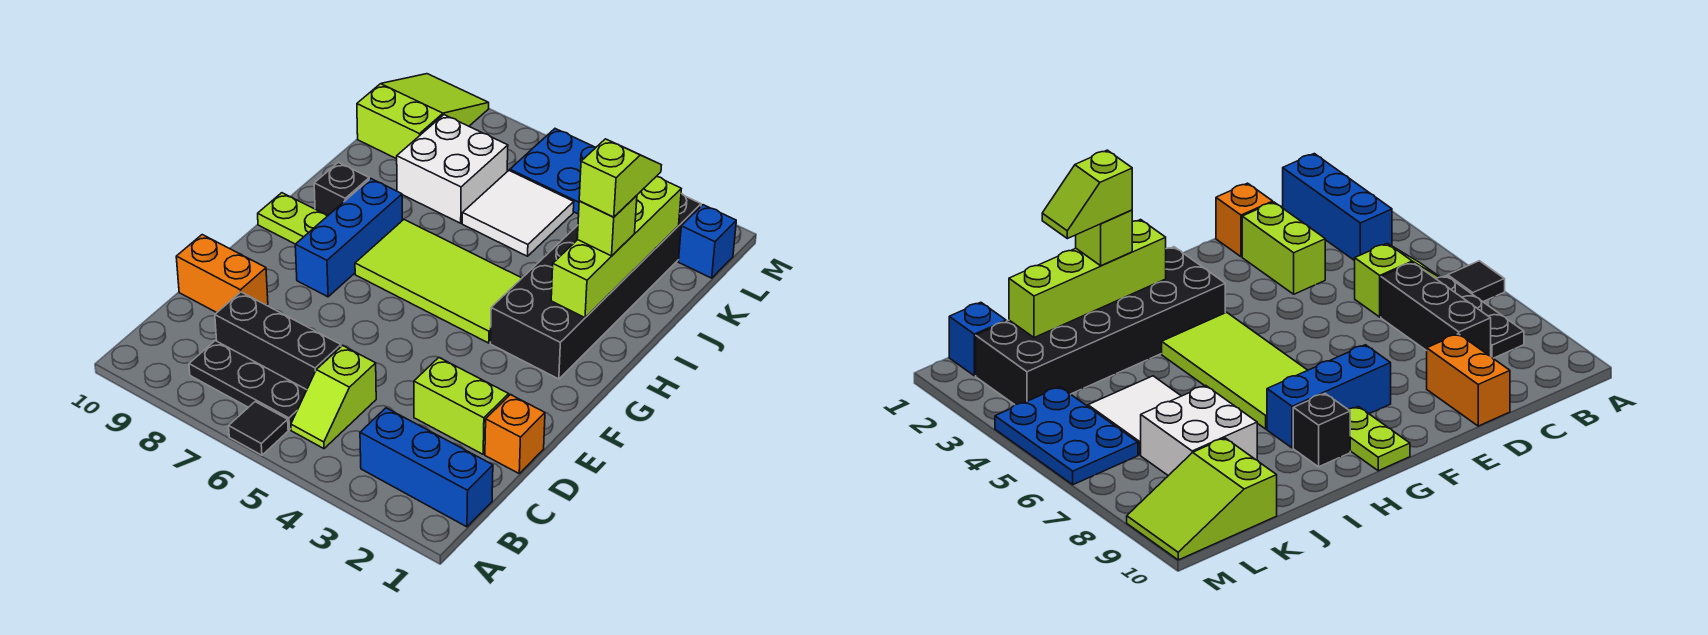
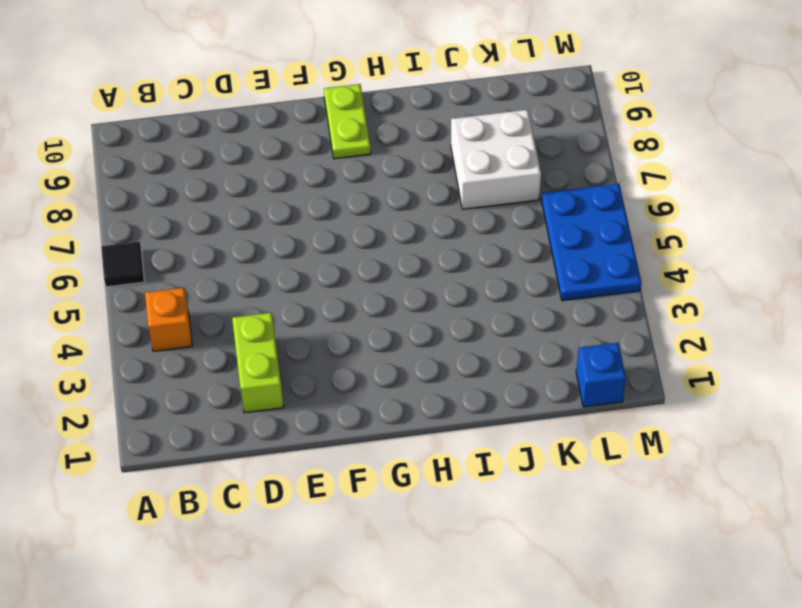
orange 1x1 brick [145,288,192,351] -> orange 1x1 brick moved to [485,395,545,473]
none -> blue 1x3 brick [360,408,493,527]
none -> lime 1x2 slope [291,346,376,449]
none -> black 1x3 plate [189,341,307,430]

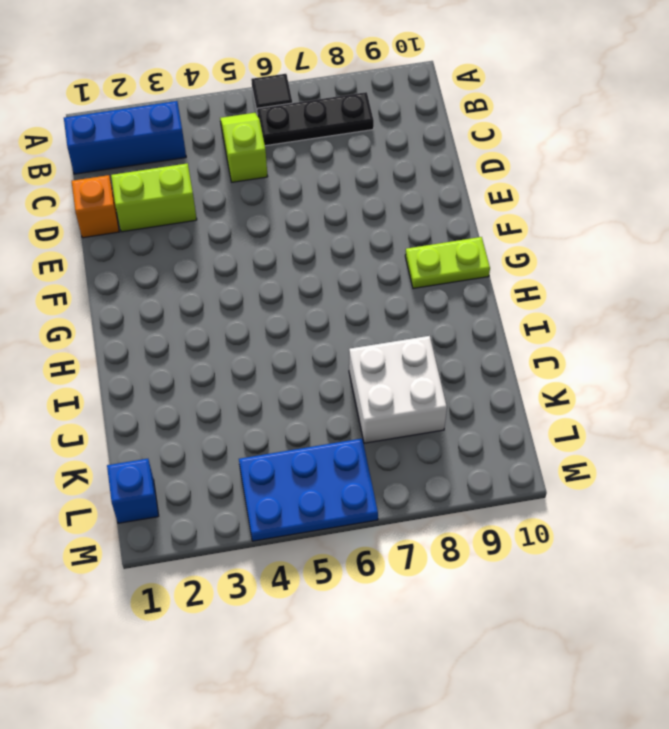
none -> black 1x3 brick [215,292,341,390]
none -> orange 1x2 brick [176,235,268,313]
none -> blue 1x3 brick [295,179,402,297]

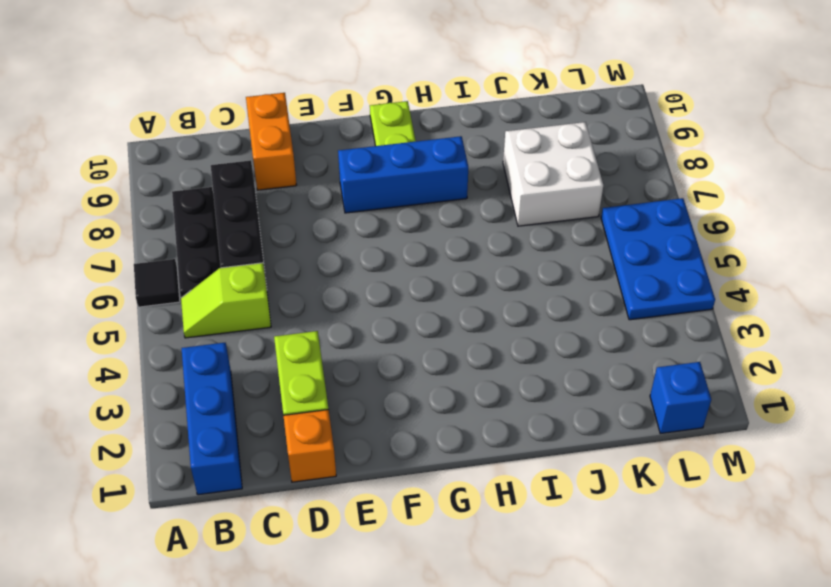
none -> black 2x6 brick [490,193,701,379]
none -> lime 2x4 tile [355,220,522,343]
none -> black 1x1 brick [314,162,369,216]

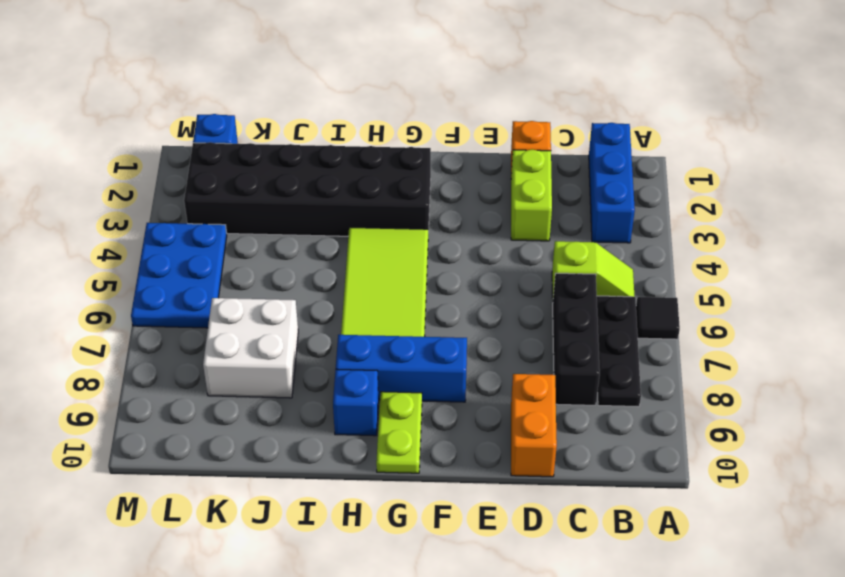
blue 1x1 brick [333,369,379,436] -> black 1x1 brick [314,162,369,216]
none -> white 2x2 tile [462,171,574,256]
none -> lime 2x3 slope [357,74,489,159]
none -> lime 1x4 brick [551,176,681,318]

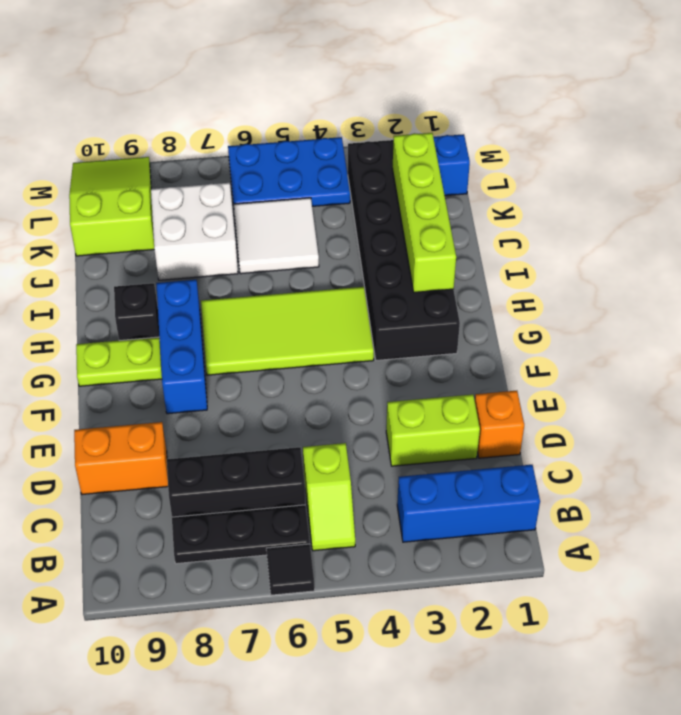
none -> lime 1x1 brick [577,195,637,256]
none -> lime 1x2 slope [579,139,661,217]

